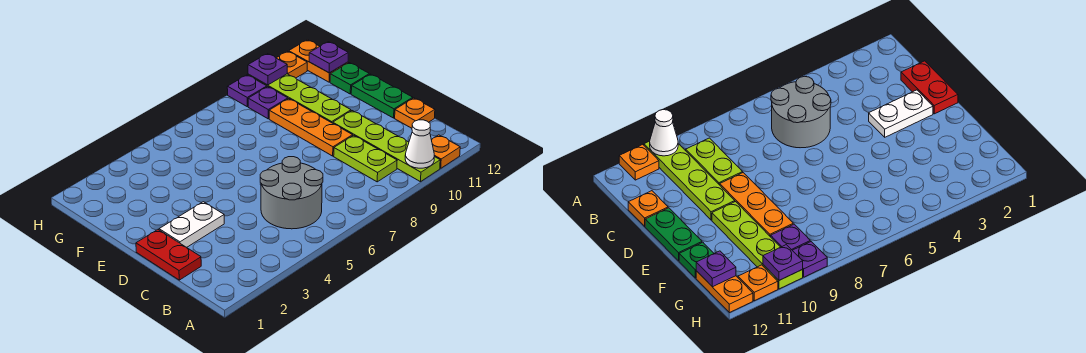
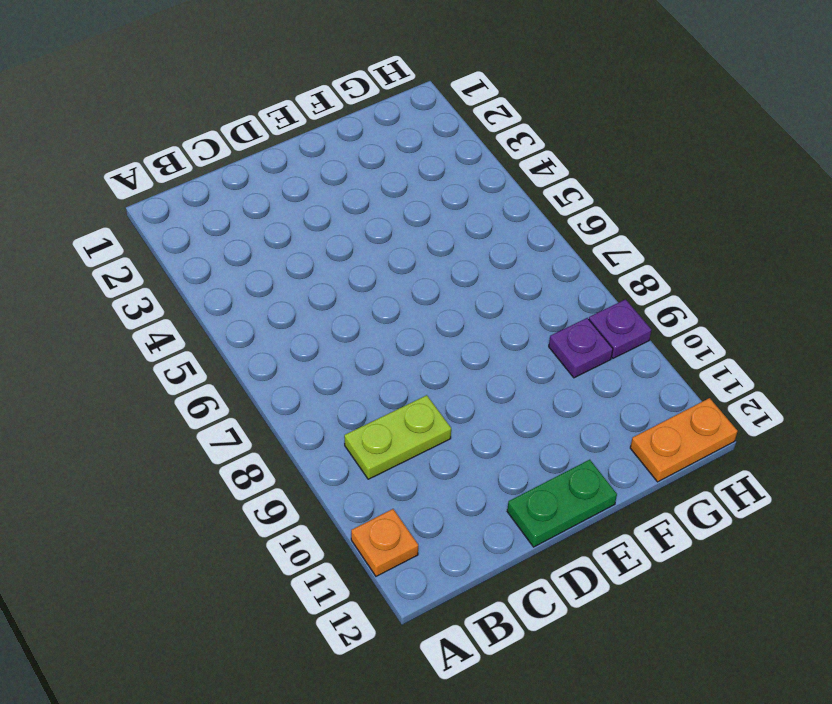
none -> lime 1x4 plate [333,111,440,182]
none -> grey 2x2 round brick [260,157,323,229]
none -> red 1x2 plate [136,230,201,280]

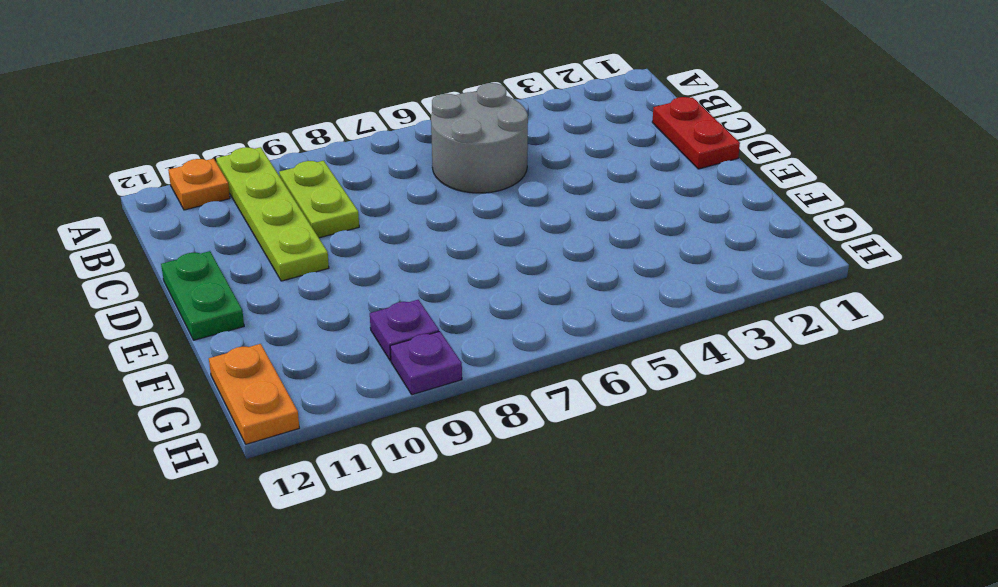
none -> orange 1x1 plate [395,98,435,128]
none -> white 1x2 plate [159,202,224,247]
none -> orange 1x3 plate [269,99,353,156]

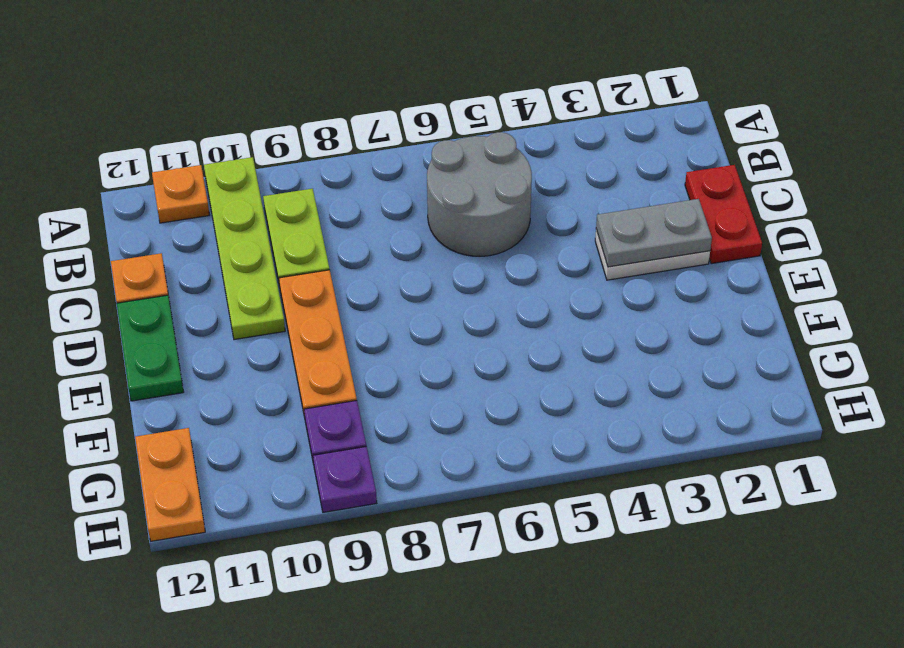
grey 1x2 plate [596,199,712,267] -> none
none -> lime 1x4 plate [248,74,351,123]
none -> green 1x1 plate [330,63,369,94]
none -> orange 1x1 plate [277,51,307,78]

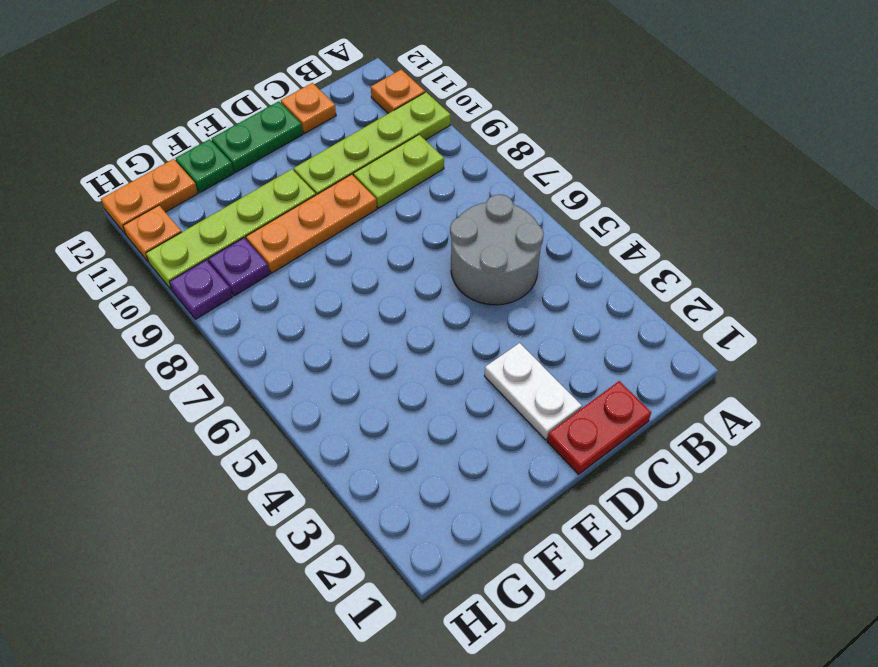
none -> white 1x1 cone [405,120,434,168]
none -> purple 1x1 plate [309,42,348,73]
none -> purple 1x1 plate [248,54,287,85]

